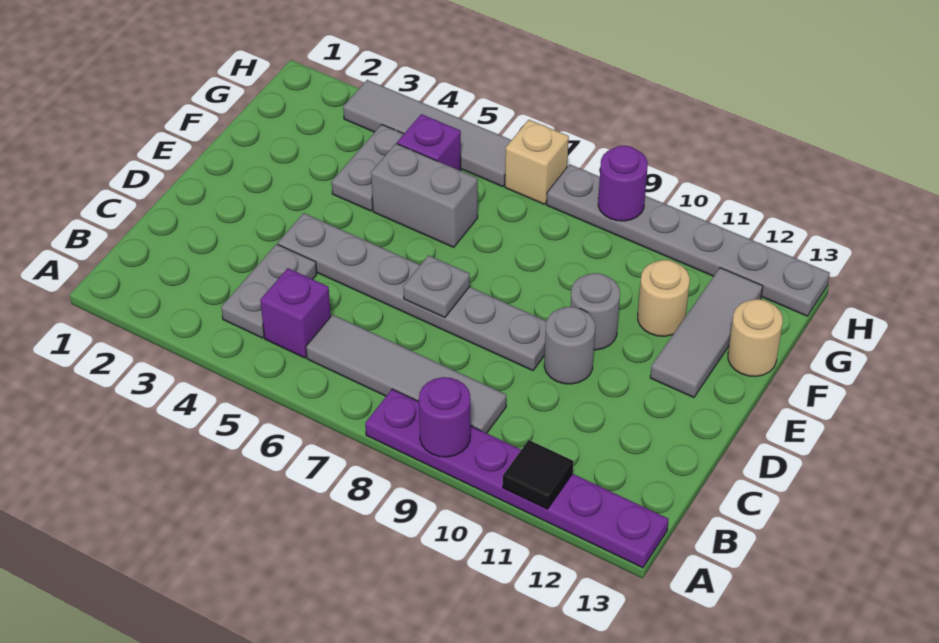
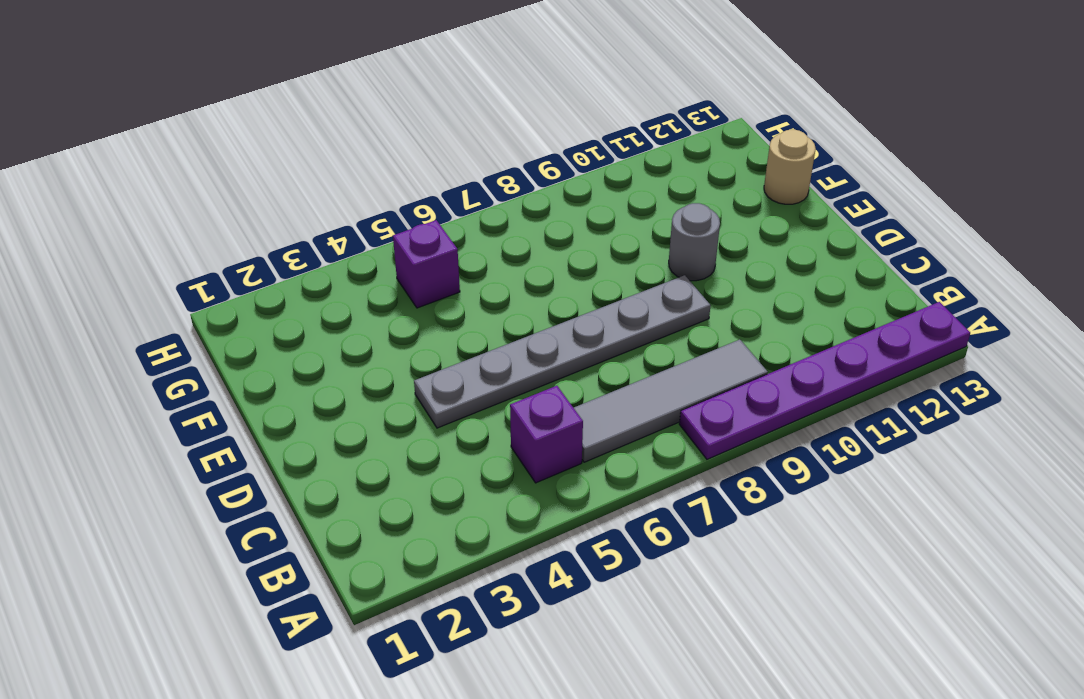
none -> grey 1x2 plate [221,244,317,338]
none -> grey 1x1 round brick [544,307,595,384]
none -> grey 1x3 tile [650,268,763,398]

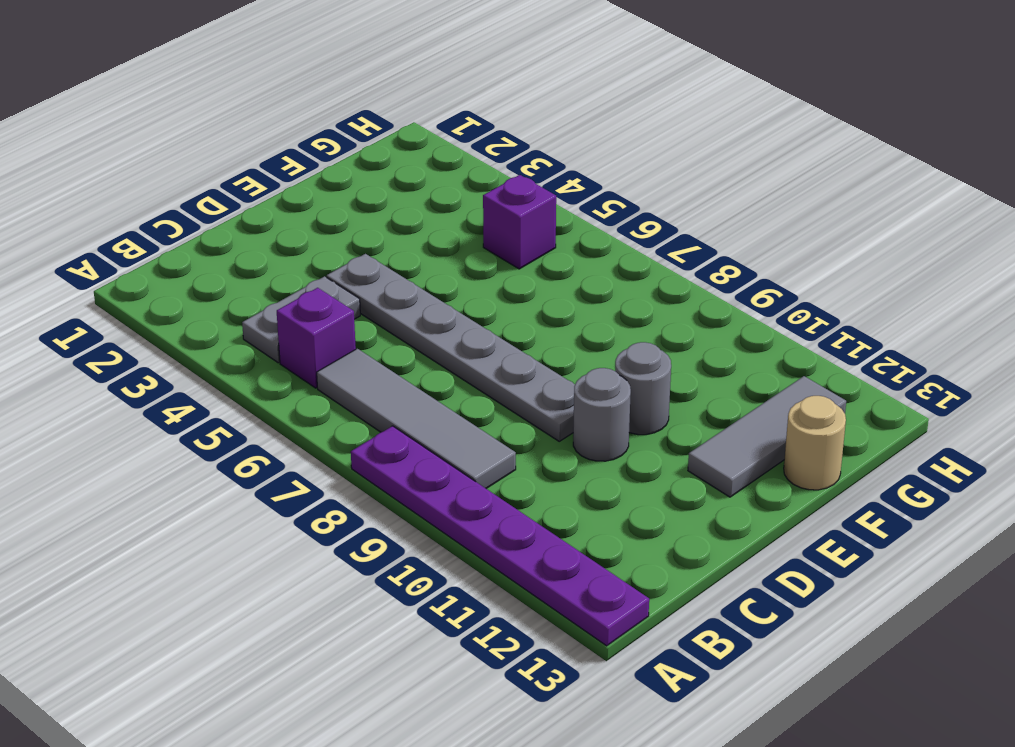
none -> grey 1x2 plate [332,125,404,211]
none -> grey 1x2 brick [371,144,478,247]
none -> tan 1x1 round brick [638,260,690,336]

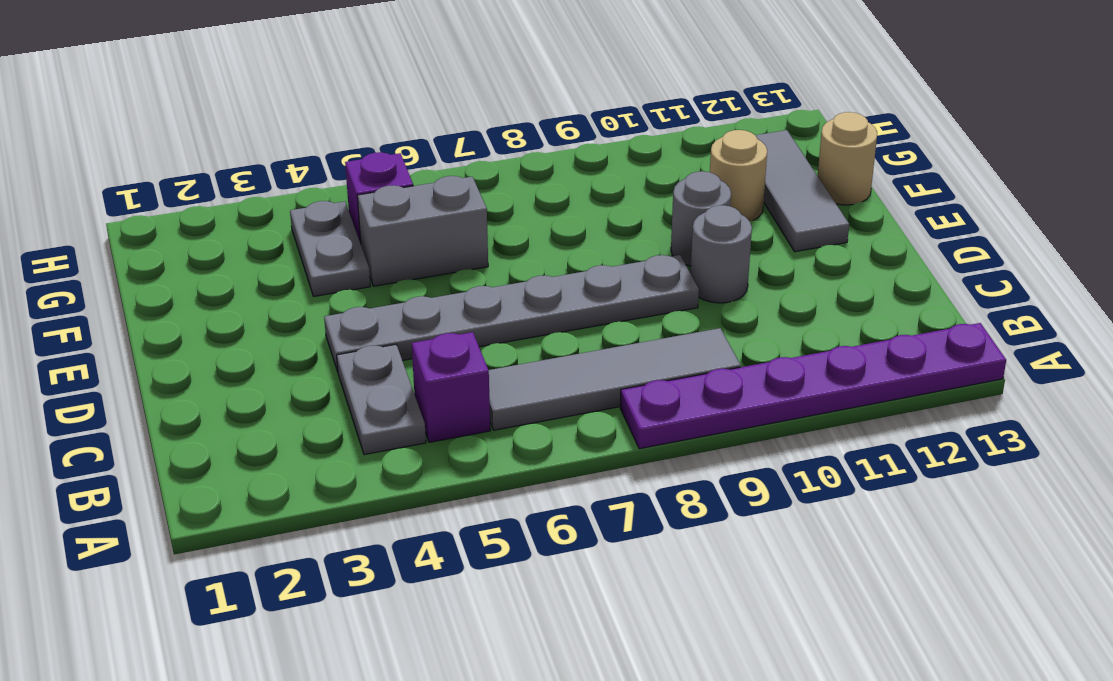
none -> grey 1x4 tile [343,80,511,187]
none -> tan 1x1 brick [505,120,569,204]
none -> grey 1x6 plate [547,164,830,316]

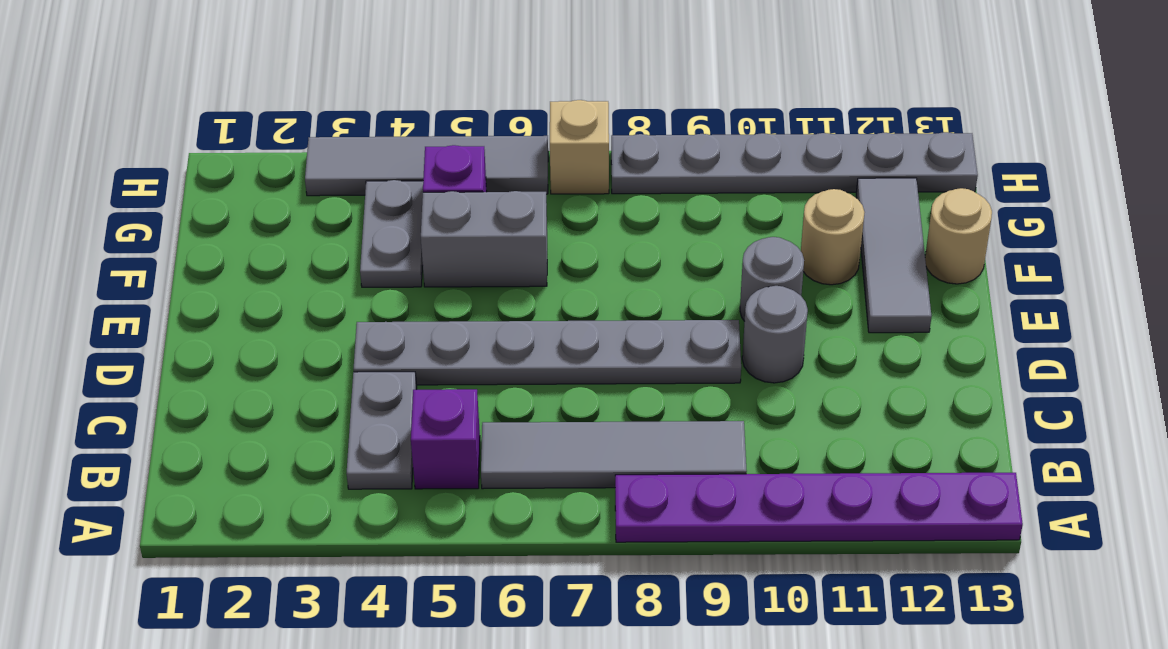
none -> purple 1x1 round brick [419,377,470,457]
none -> black 1x1 tile [503,440,573,509]
none -> grey 1x1 plate [403,255,470,317]

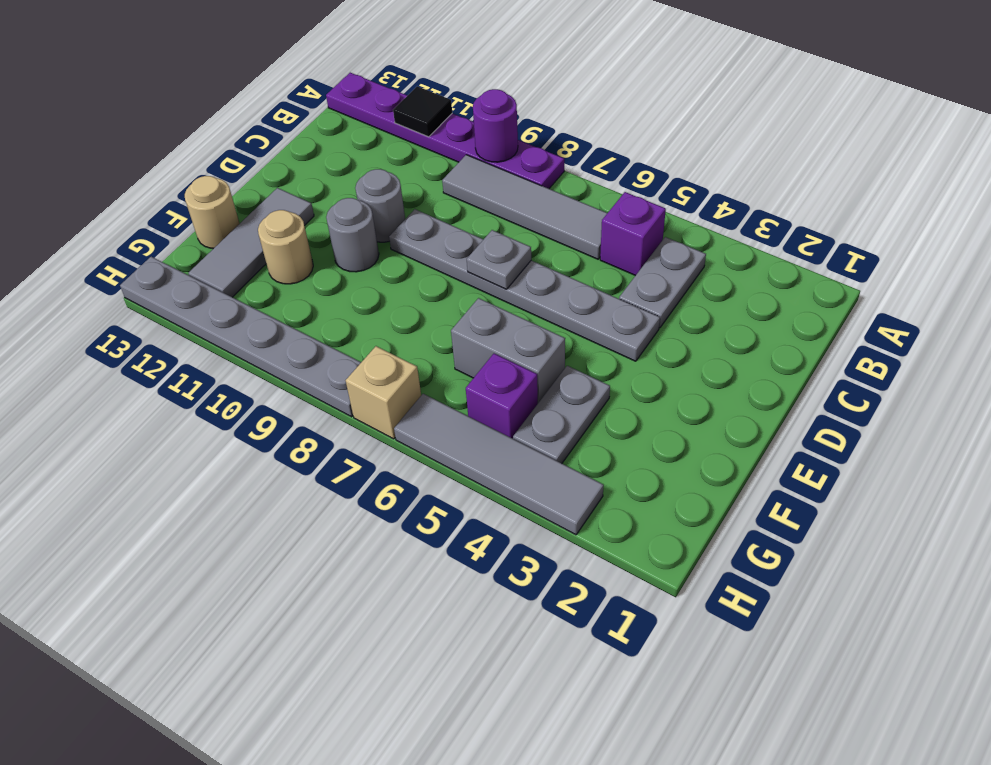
none -> purple 1x1 round brick [598,146,648,221]

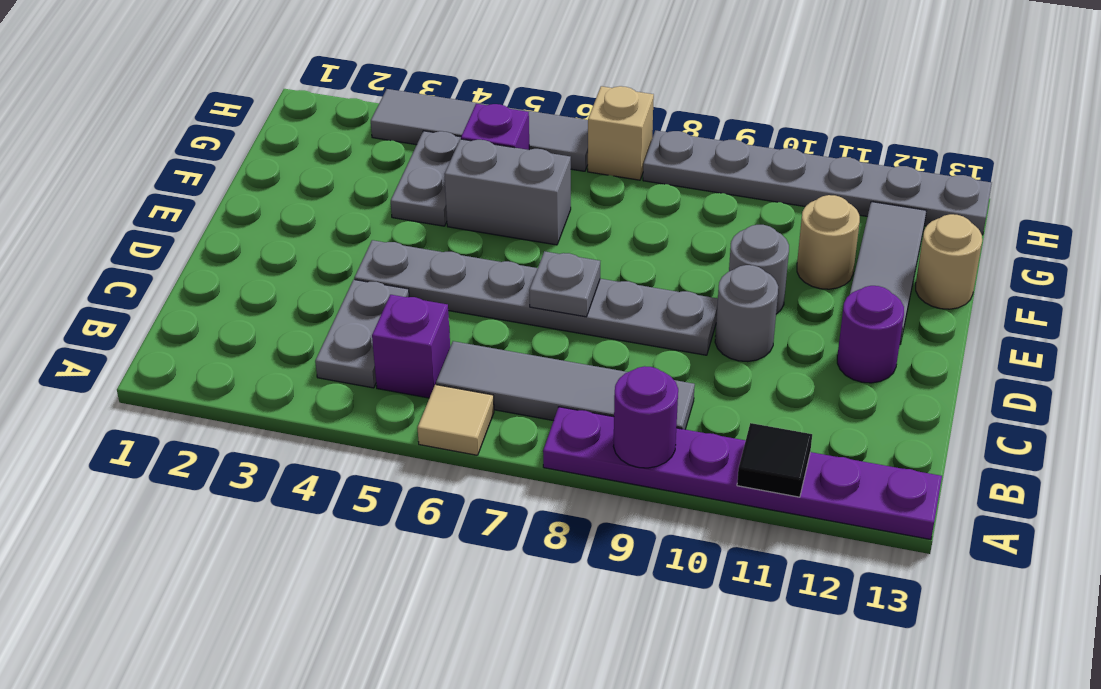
tan 1x1 tile [417,385,494,455] -> none
purple 1x1 round brick [837,286,904,383] -> purple 1x1 round brick moved to [598,146,648,221]

